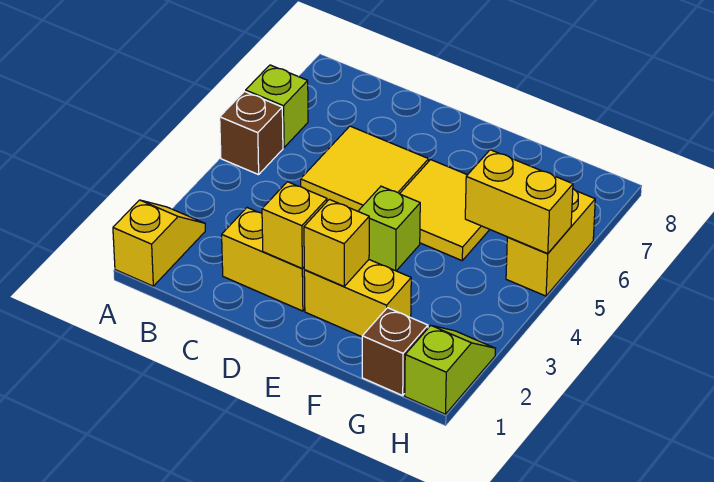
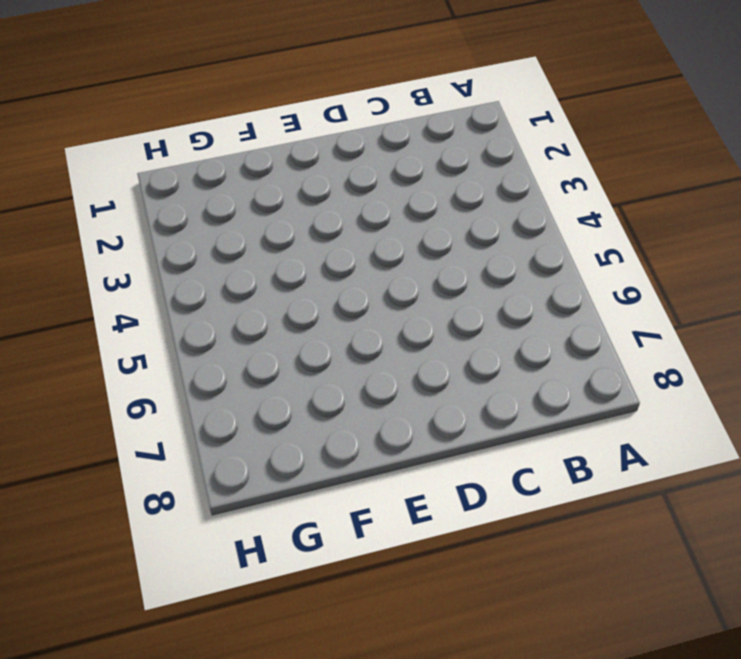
none -> yellow 1x2 slope [113,200,205,286]
none -> brown 1x1 brick [220,91,283,175]
none -> lime 1x1 brick [246,65,308,147]

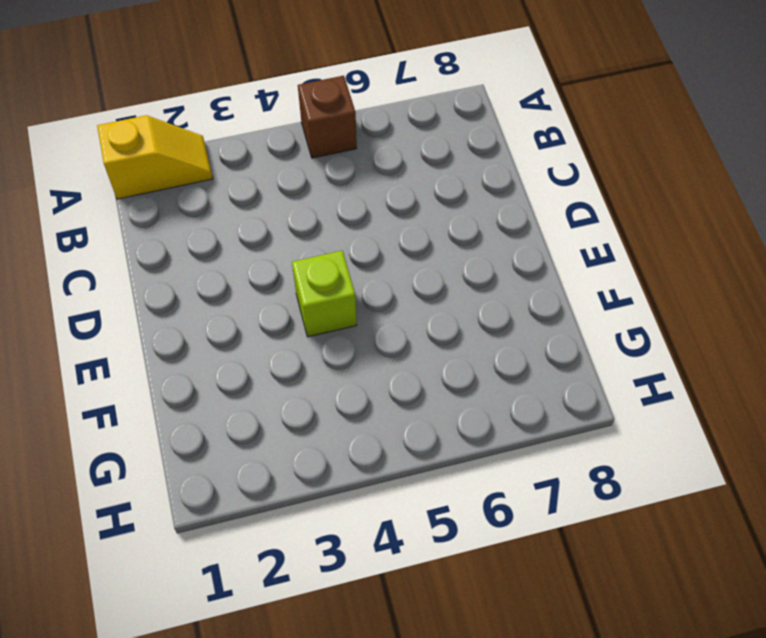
none -> lime 1x1 brick [246,65,308,147]
none -> yellow 1x2 brick [222,208,305,311]
none -> yellow 2x2 tile [301,126,429,211]

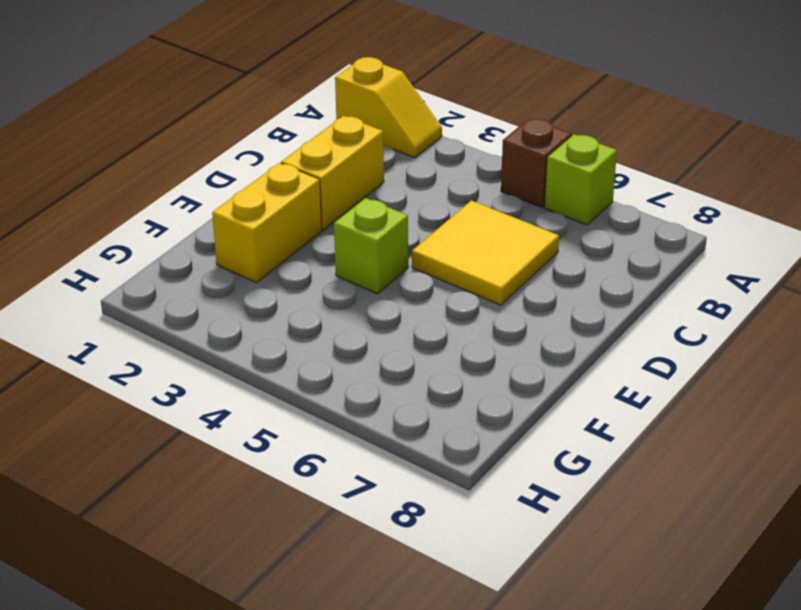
none -> yellow 2x2 tile [400,160,490,260]
none -> brown 1x1 brick [362,308,428,395]
none -> lime 1x2 slope [405,325,495,414]

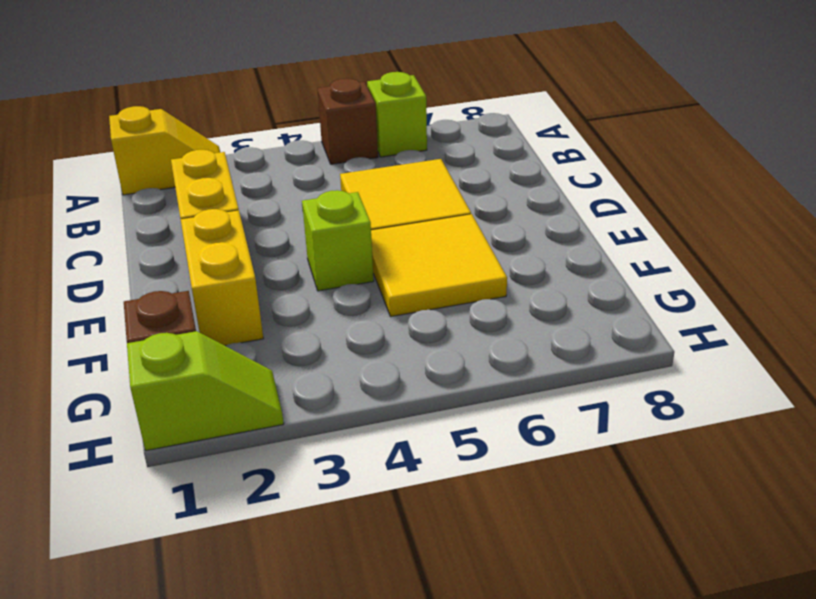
none -> yellow 1x2 brick [506,189,595,296]
none -> yellow 1x1 brick [262,182,327,269]
none -> yellow 1x1 brick [304,199,369,286]

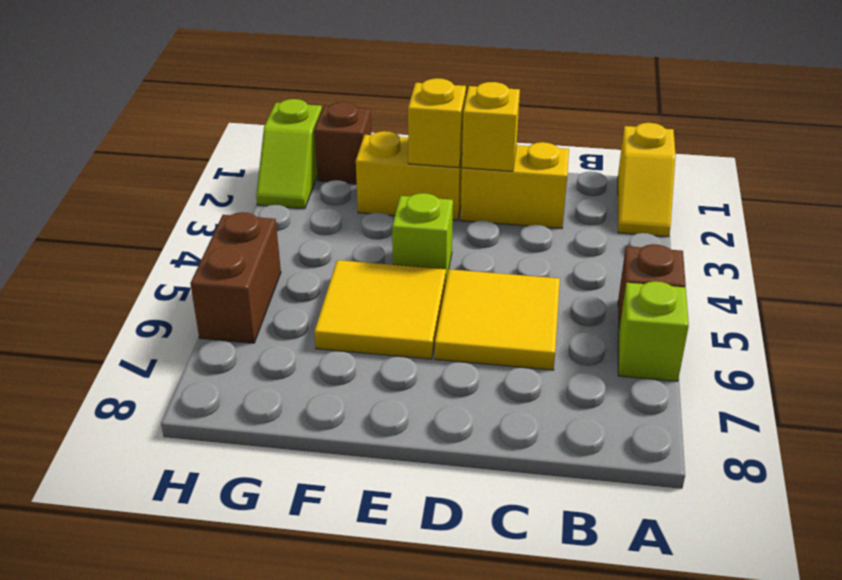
brown 1x2 brick [190,212,281,343] -> yellow 1x2 brick [506,189,595,296]
none -> yellow 1x2 brick [465,150,573,253]

